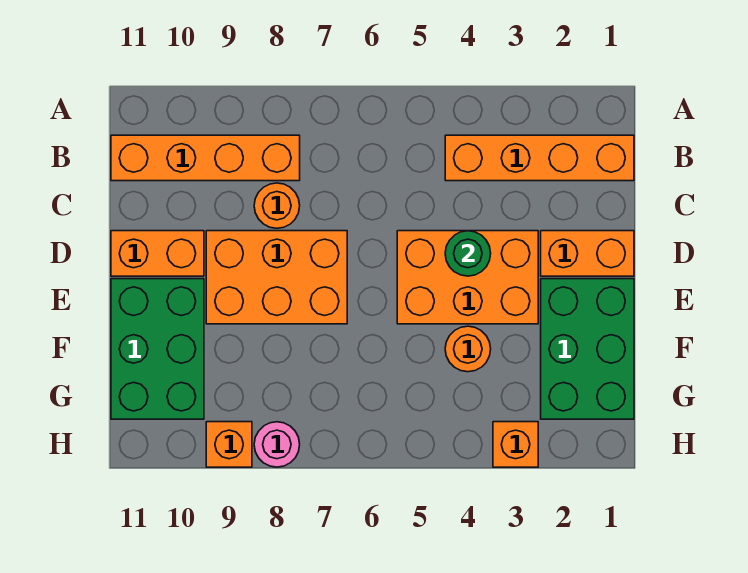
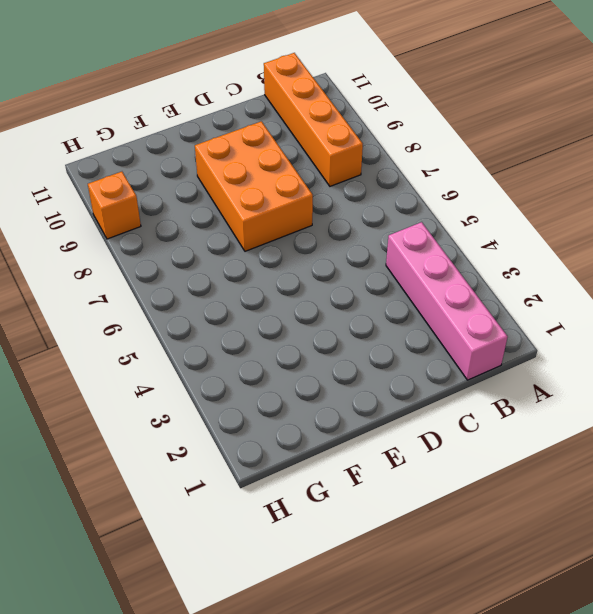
pink 1x4 brick [386,222,508,380] -> orange 1x4 brick [445,135,634,181]
none -> orange 1x1 round brick [254,183,300,228]
none -> orange 1x2 brick [541,231,634,276]
none -> orange 2x3 brick [397,231,538,324]

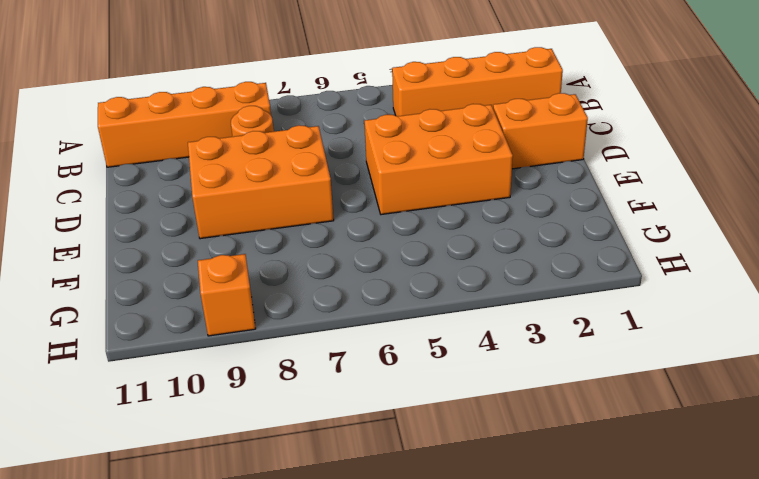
none -> orange 1x2 brick [111,231,204,276]
none -> green 2x3 brick [541,279,634,419]
none -> green 2x3 brick [111,279,204,419]

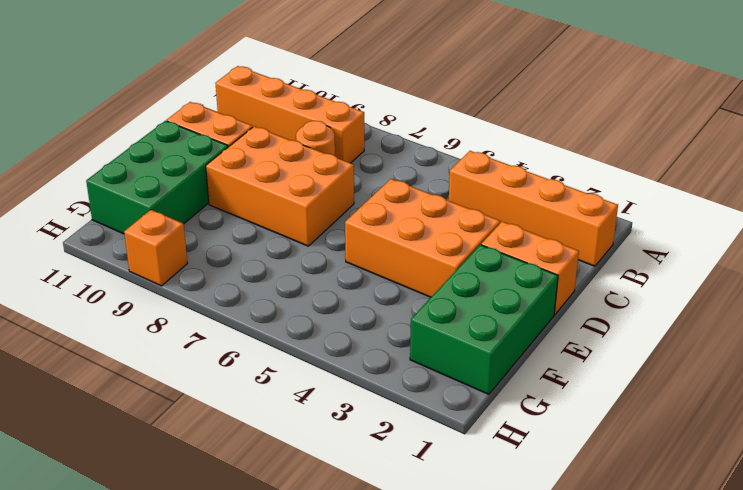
none -> orange 1x1 round brick [445,326,491,372]
none -> orange 1x1 brick [493,422,538,467]
none -> pink 1x1 round brick [254,422,300,467]

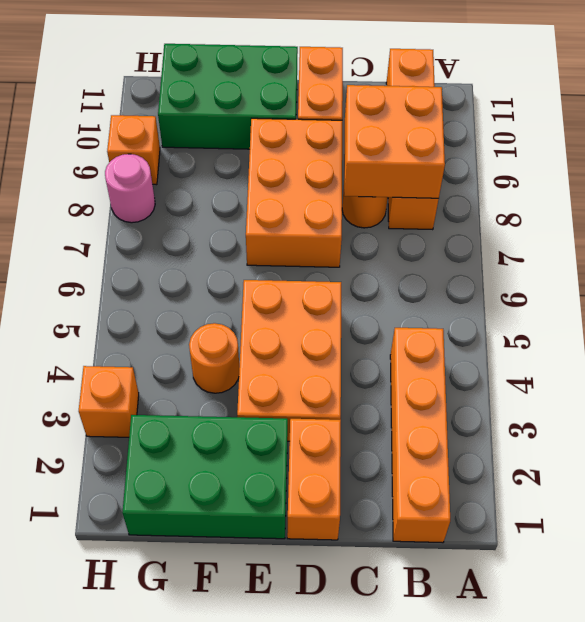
orange 2x2 brick [344,85,445,198] -> none
none -> green 1x1 round brick [445,231,491,276]

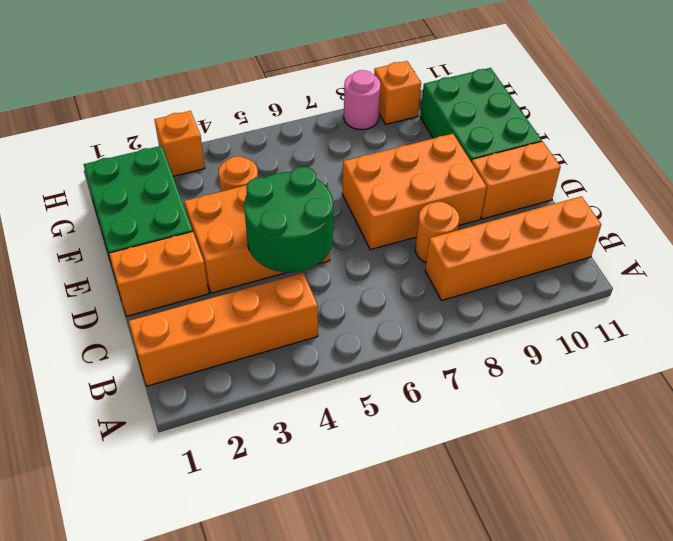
green 2x2 round brick [244,167,333,272] -> green 1x1 round brick [445,231,491,276]

